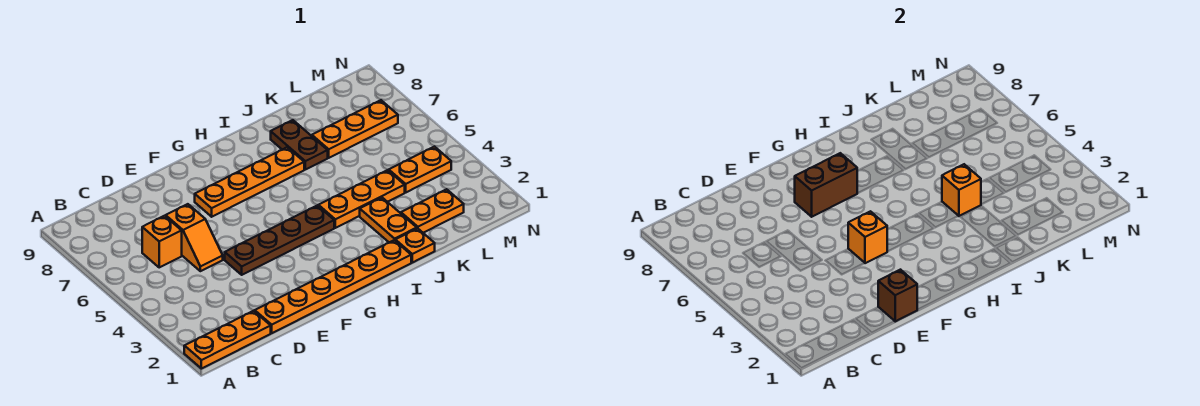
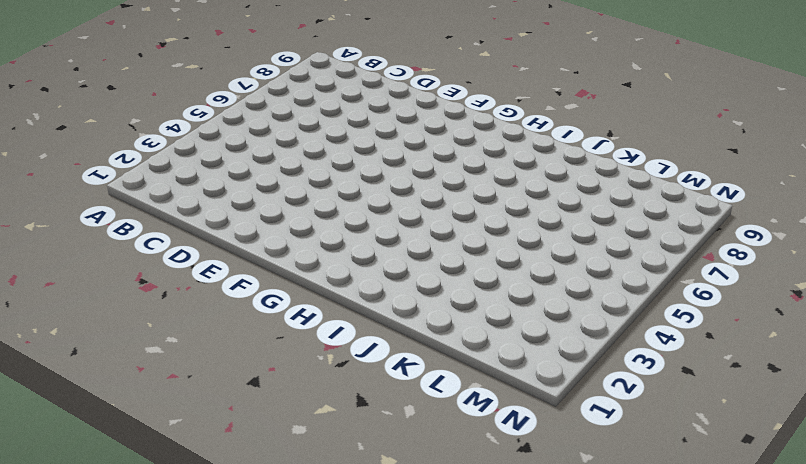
none -> orange 1x3 plate [184,311,271,369]
none -> orange 1x1 brick [142,216,182,267]
none -> orange 1x6 plate [255,240,411,333]

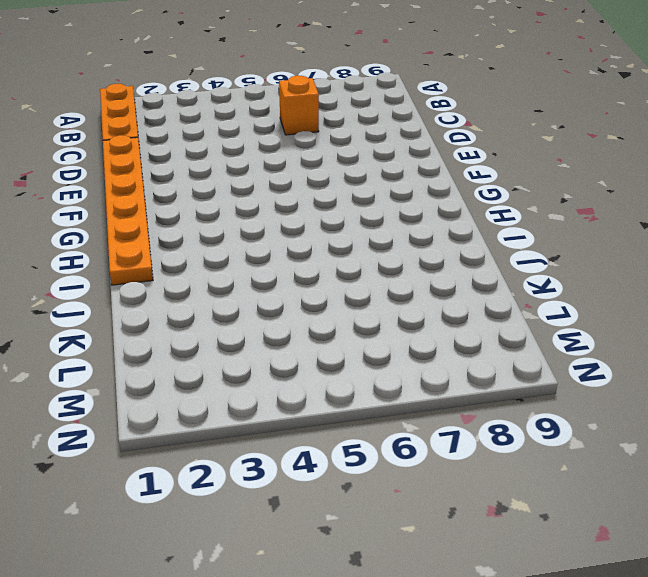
none -> orange 1x2 slope [166,204,223,271]
none -> brown 1x4 plate [225,205,334,275]
none -> orange 1x4 plate [195,147,304,217]

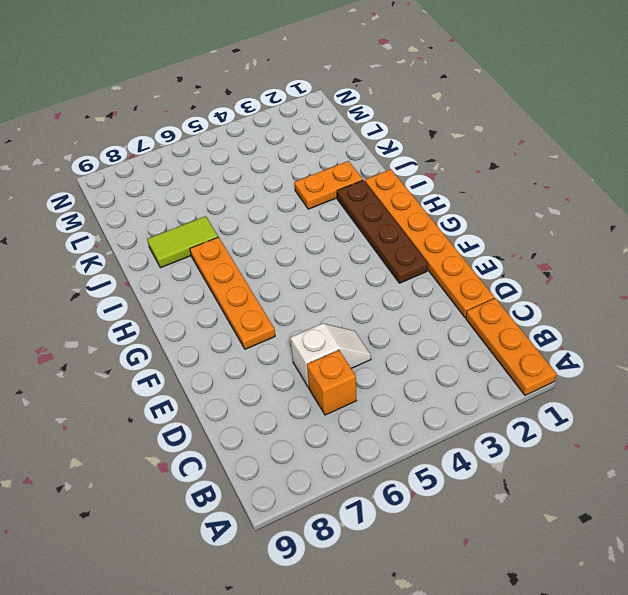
white 1x2 slope [290,323,371,387] -> orange 1x2 slope [166,204,223,271]
brown 1x4 plate [337,180,428,283] -> brown 1x4 plate moved to [225,205,334,275]
lime 1x2 tile [147,216,218,268] -> brown 1x2 plate [271,120,328,170]
none -> orange 1x3 plate [318,170,405,228]
none -> orange 1x1 plate [395,228,435,263]
none -> orange 1x2 plate [401,189,464,233]

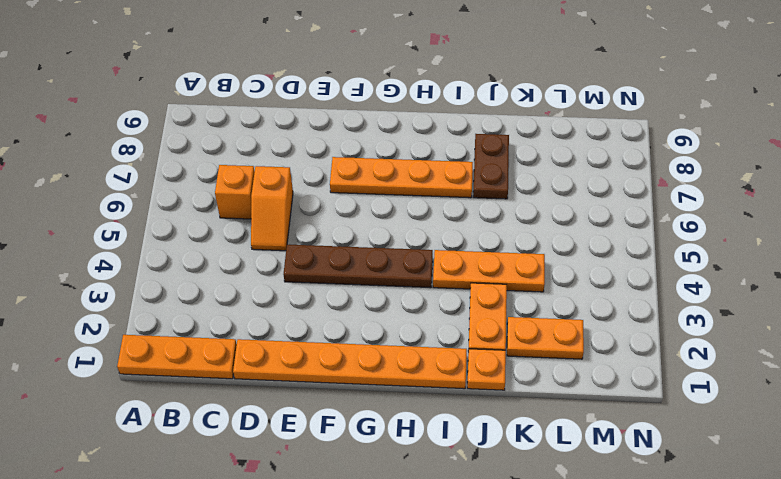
none -> orange 1x3 plate [312,100,398,158]
none -> orange 1x2 plate [389,146,451,192]
none -> brown 1x1 brick [878,270,917,321]

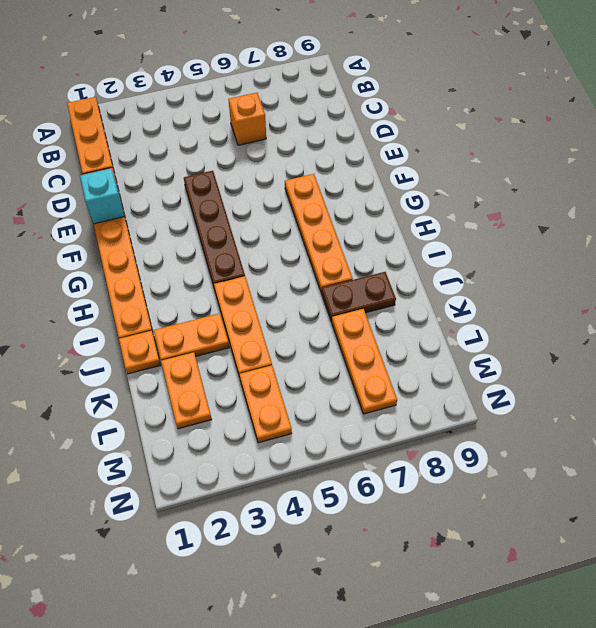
cyan 1x1 brick [80,169,124,224] -> brown 1x1 brick [878,270,917,321]
none -> orange 1x2 slope [166,204,223,271]
none -> orange 1x1 brick [848,211,887,263]
none -> brown 1x2 brick [795,153,857,217]

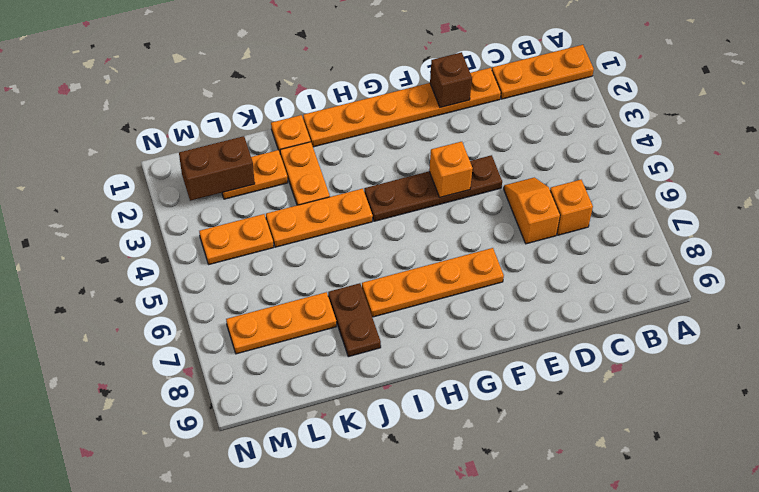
brown 1x2 brick [179,136,255,201] -> brown 1x2 brick moved to [795,153,857,217]
none -> orange 1x1 brick [942,164,981,216]

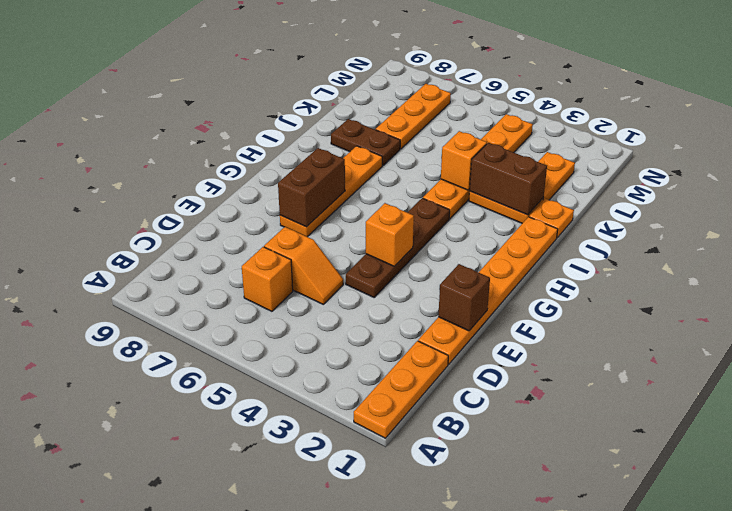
brown 1x2 brick [470,143,547,215] -> none

